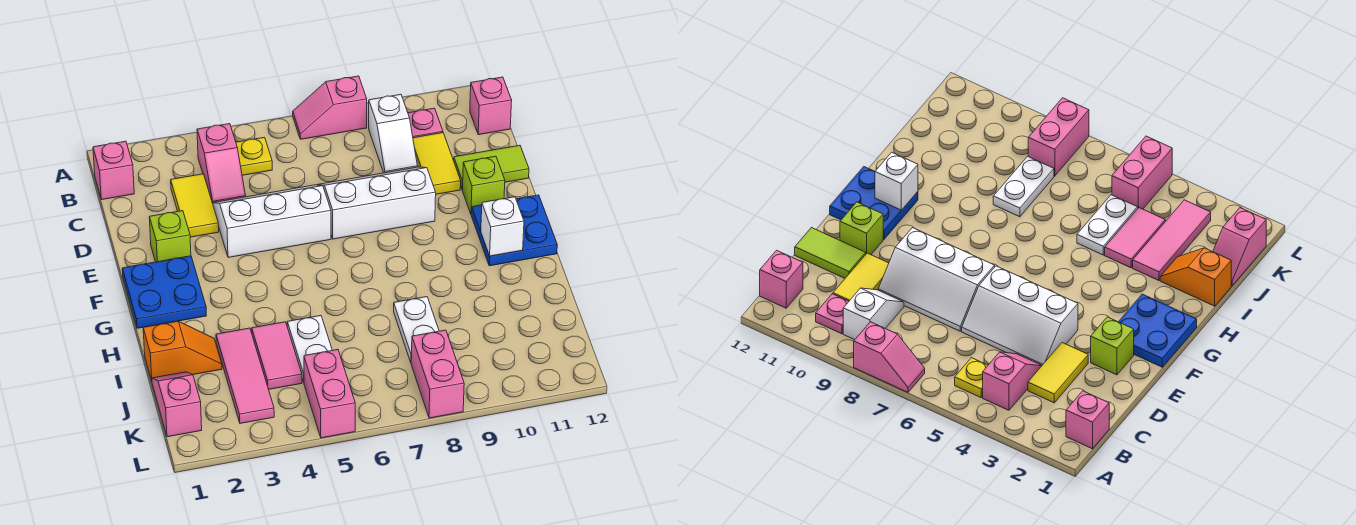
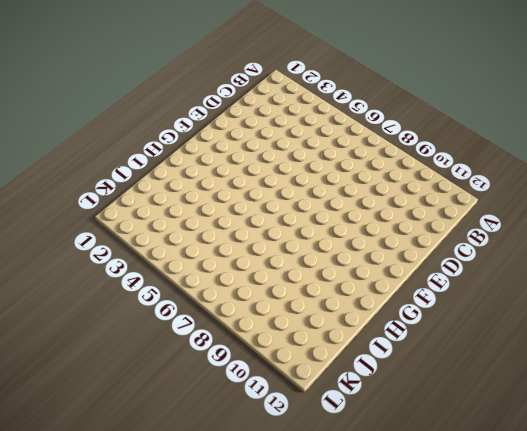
none -> pink 1x2 slope [293,76,367,139]
none -> pink 1x1 brick [93,141,134,200]
none -> pink 1x2 slope [197,124,246,203]

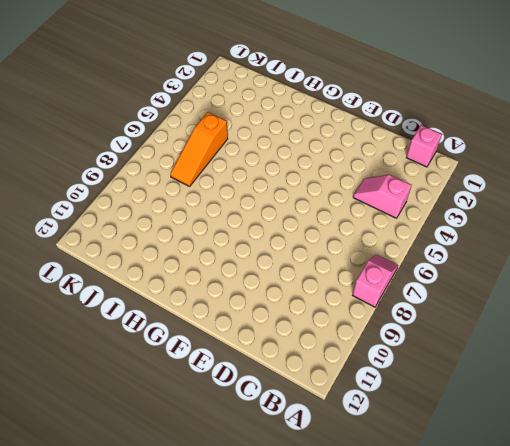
orange 1x3 slope [170,112,228,186] -> white 1x2 plate [287,316,332,382]
none -> yellow 1x1 plate [236,137,272,175]
none -> white 1x2 slope [369,94,418,173]
none -> pink 1x1 plate [408,108,443,138]

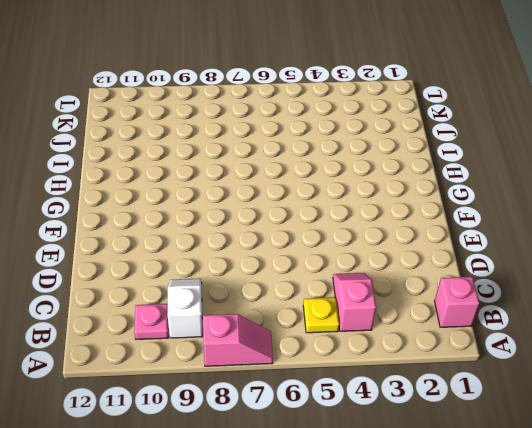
none -> pink 1x1 brick [470,77,512,135]
none -> yellow 1x2 tile [171,174,219,237]
none -> yellow 1x2 tile [413,133,461,194]

